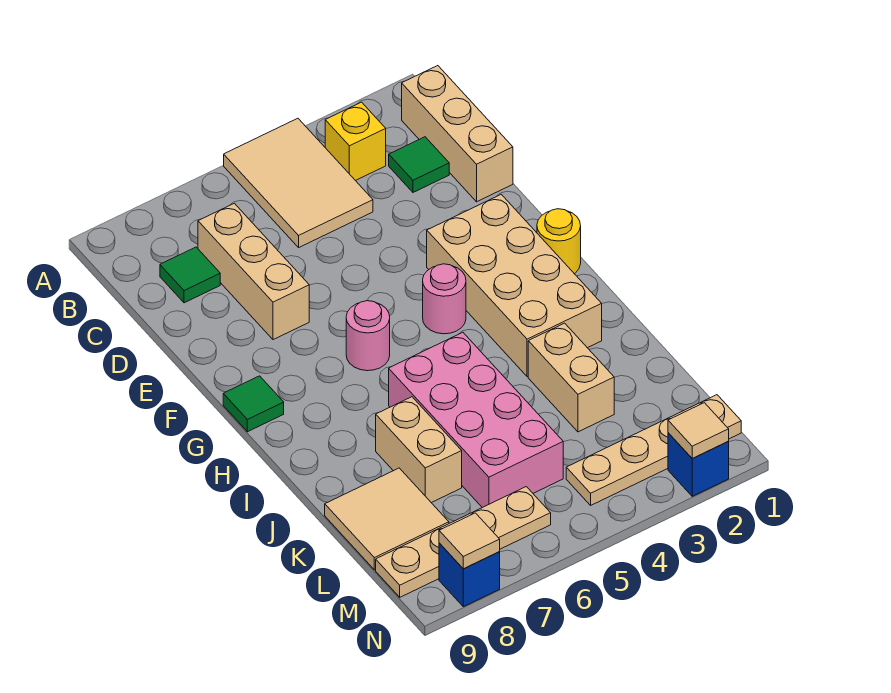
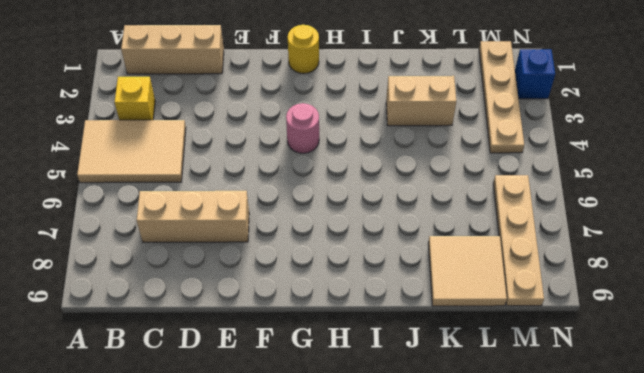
none -> green 1x1 tile [389,137,449,192]
none -> green 1x1 tile [160,247,220,303]
none -> tan 2x4 brick [427,194,602,377]

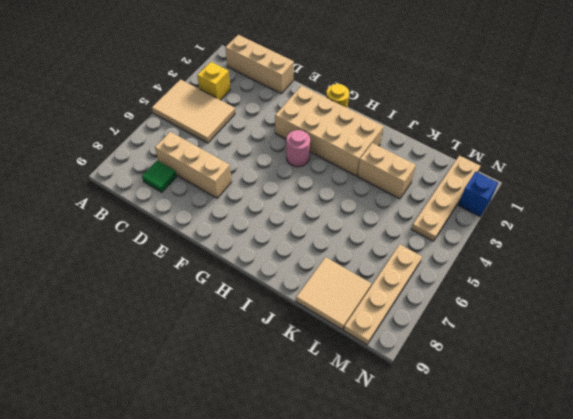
none -> green 1x1 tile [389,137,449,192]
none -> pink 1x1 round brick [346,301,390,371]
none -> green 1x1 tile [223,376,284,432]

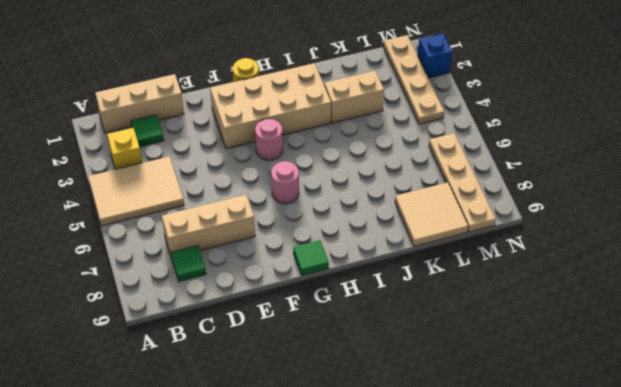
none -> pink 2x4 brick [389,332,563,508]
none -> tan 1x2 brick [376,397,462,503]
none -> blue 1x1 brick [439,543,500,607]

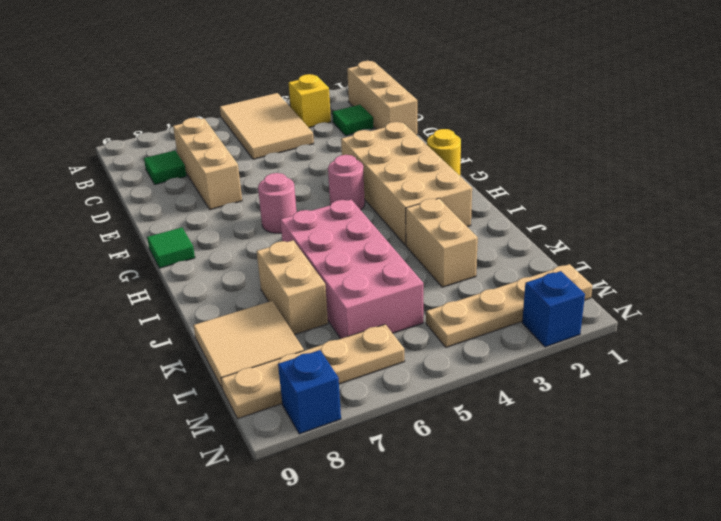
none -> tan 1x1 tile [668,403,729,459]
none -> tan 1x1 tile [439,513,500,569]

